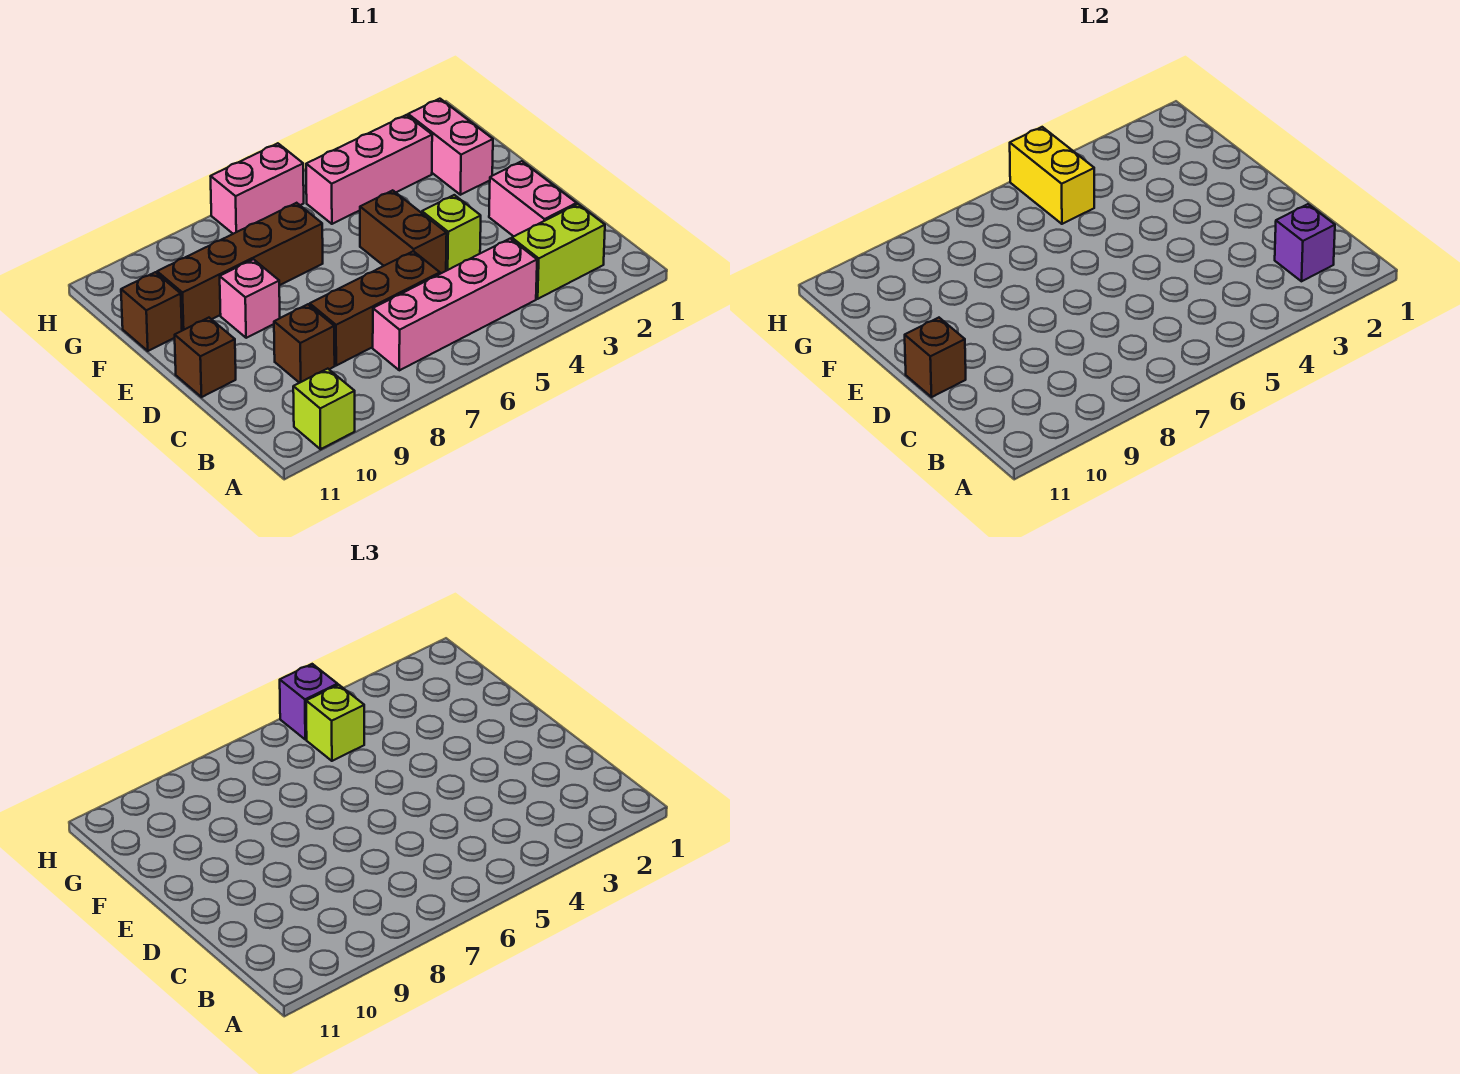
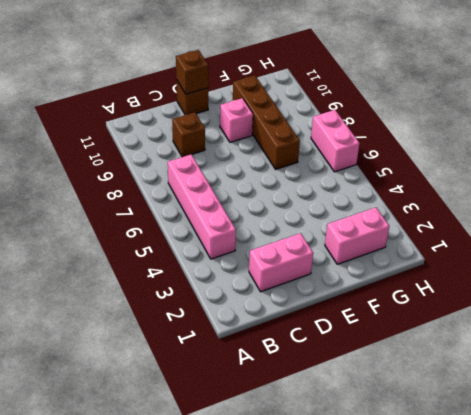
none -> lime 1x1 brick [293,369,355,449]
none -> lime 1x2 brick [512,204,605,299]
none -> brown 1x3 brick [310,251,440,365]

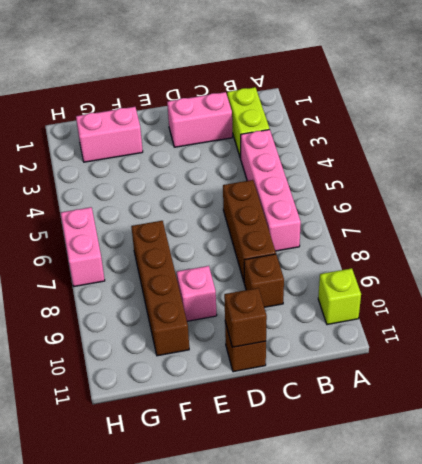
none -> lime 1x1 brick [422,195,481,271]
none -> brown 1x2 brick [360,190,447,274]
none -> brown 1x1 brick [121,272,182,351]

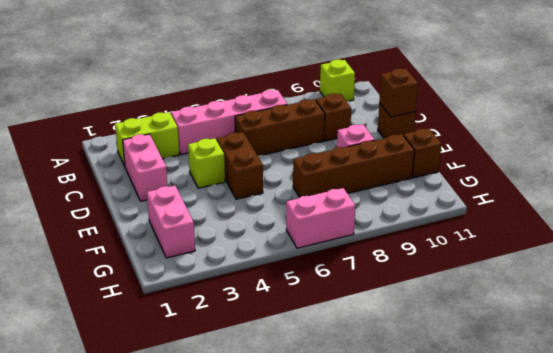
none -> pink 1x3 brick [306,115,432,224]
none -> purple 1x1 brick [1275,204,1335,281]
none -> yellow 1x2 brick [1010,127,1094,224]

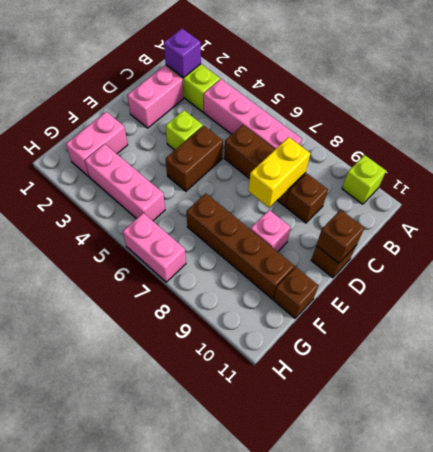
yellow 1x2 brick [248,137,311,208] -> yellow 1x2 brick moved to [1010,127,1094,224]
none -> lime 1x1 brick [306,685,364,761]
none -> purple 1x1 brick [280,664,338,740]

